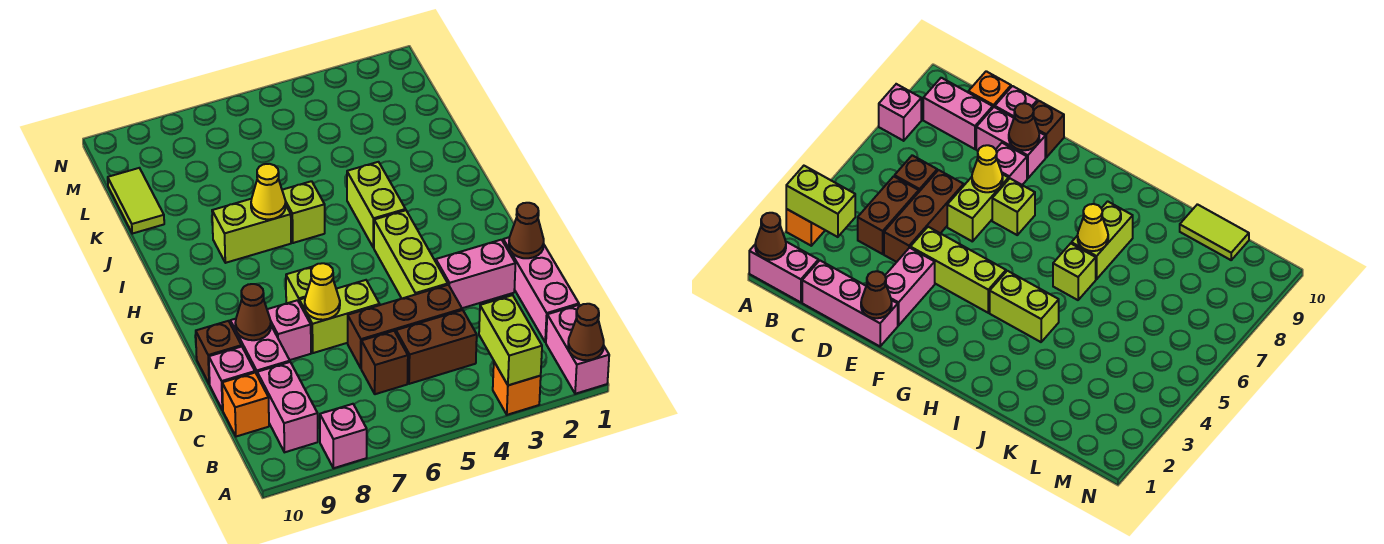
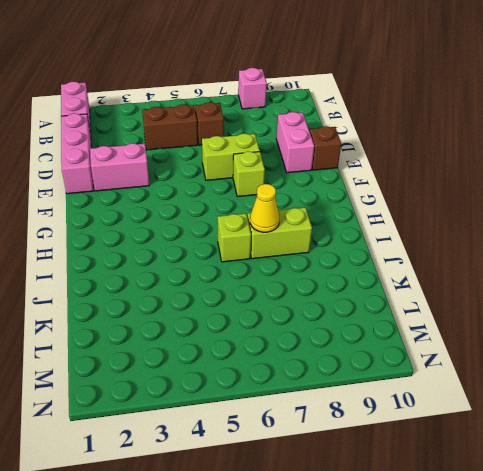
none -> orange 1x1 brick [493,362,541,415]
none -> pink 1x2 brick [257,362,318,452]
none -> orange 1x1 brick [222,373,269,437]

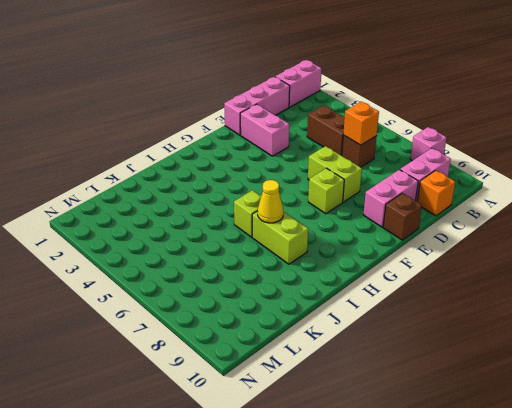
orange 1x1 brick [343,102,379,145] -> orange 1x1 brick moved to [493,362,541,415]
none -> brown 1x3 brick [348,285,462,368]
none -> pink 1x1 brick [209,346,255,410]
none -> lime 1x3 brick [374,210,448,299]

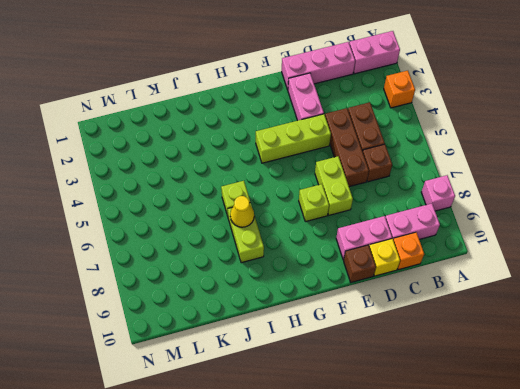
yellow 1x1 brick [369,239,400,276] -> pink 1x1 brick [209,346,255,410]
none -> pink 1x1 brick [267,300,311,360]
none -> lime 1x2 brick [347,162,406,248]
none -> lime 1x2 tile [108,168,164,234]

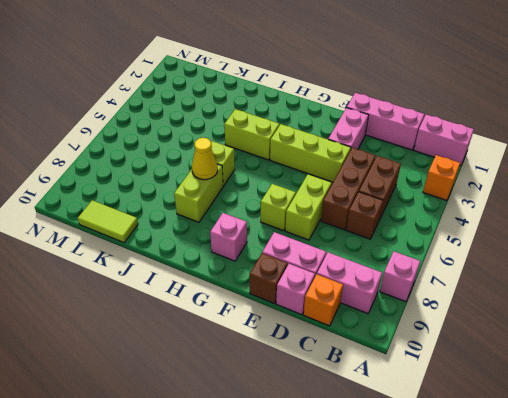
pink 1x1 brick [210,213,247,261] -> pink 1x1 brick moved to [267,300,311,360]
none -> brown 1x1 cone [568,304,604,360]
none -> lime 1x2 brick [479,295,542,385]
none -> brown 1x1 cone [509,203,544,258]

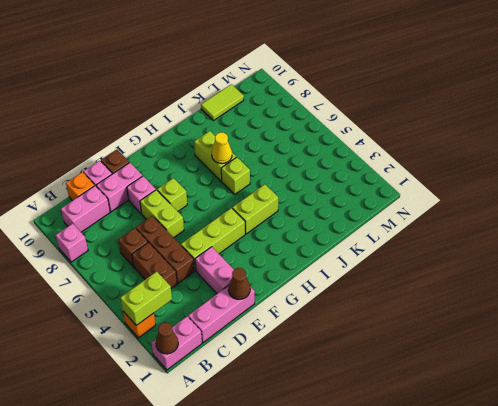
none -> yellow 1x1 cone [305,263,340,320]
none -> brown 1x1 cone [235,284,271,340]

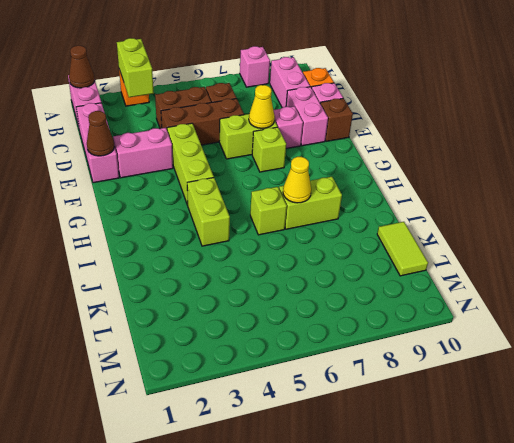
none -> brown 1x1 cone [235,284,271,340]

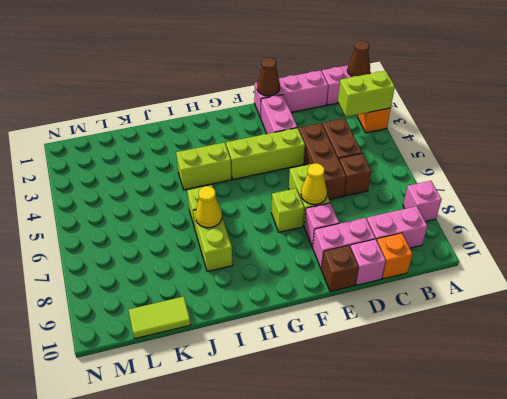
none -> brown 1x1 cone [235,284,271,340]

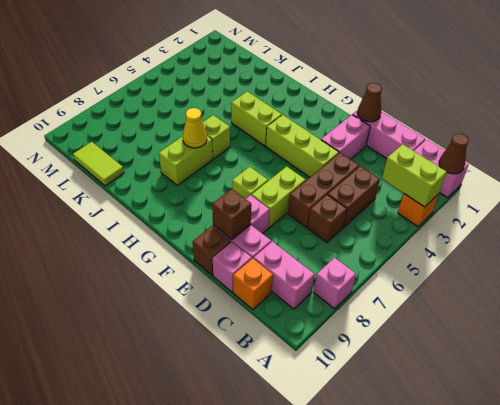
brown 1x1 brick [212,189,251,240] -> brown 1x1 cone [235,284,271,340]
none -> yellow 1x1 cone [305,263,340,320]

